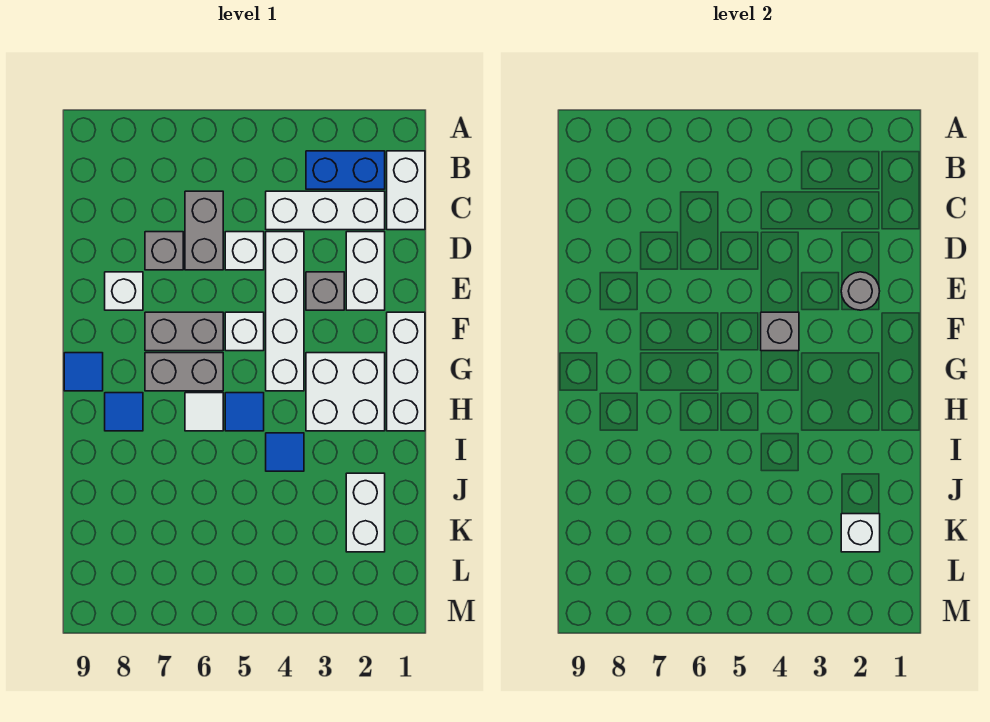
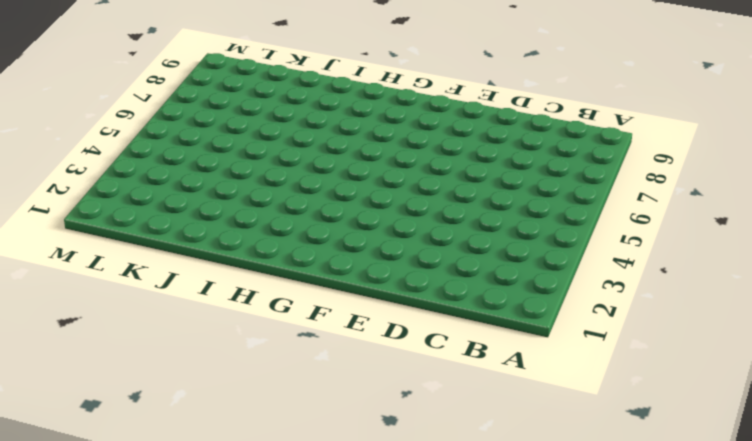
none -> white 1x2 brick [387,151,425,230]
none -> blue 1x2 brick [306,151,385,189]
none -> white 1x3 brick [266,191,385,230]

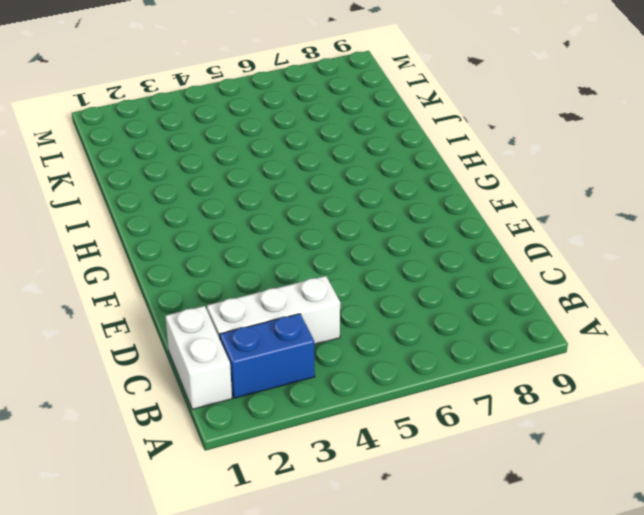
none -> grey 1x2 brick [185,191,223,270]
none -> white 1x2 brick [346,232,385,310]
none -> white 1x4 brick [266,232,304,391]

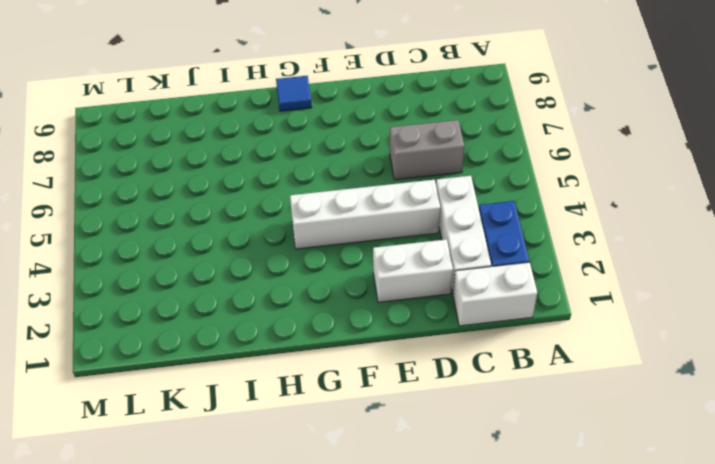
none -> white 1x1 brick [225,232,264,270]
none -> grey 1x1 brick [145,232,183,270]
none -> grey 1x1 brick [306,272,344,310]

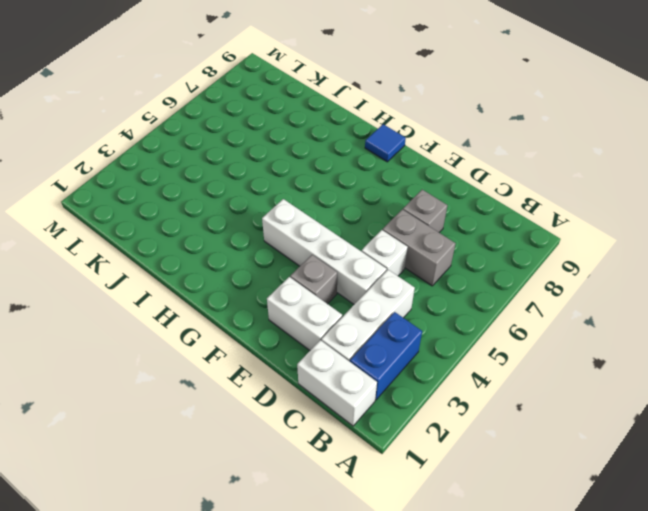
none -> white 1x1 brick [105,272,143,310]
none -> white 1x3 brick [387,312,425,431]
none -> white 1x1 brick [225,312,264,351]

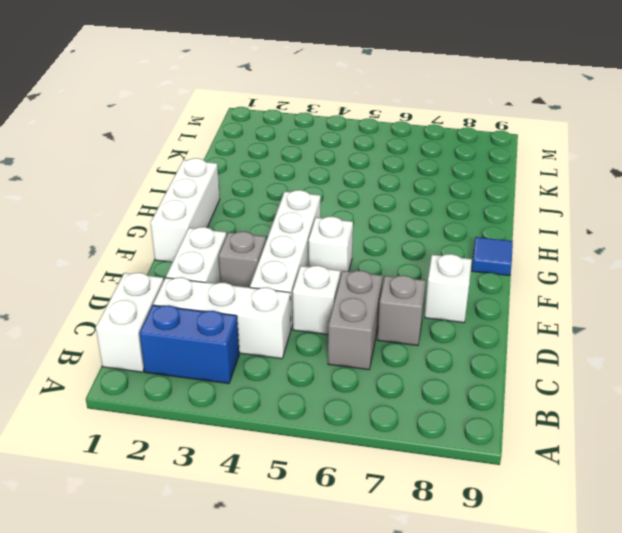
none -> grey 1x2 brick [145,312,223,351]
none -> white 2x2 brick [306,353,385,431]
none -> grey 1x2 brick [145,353,223,391]

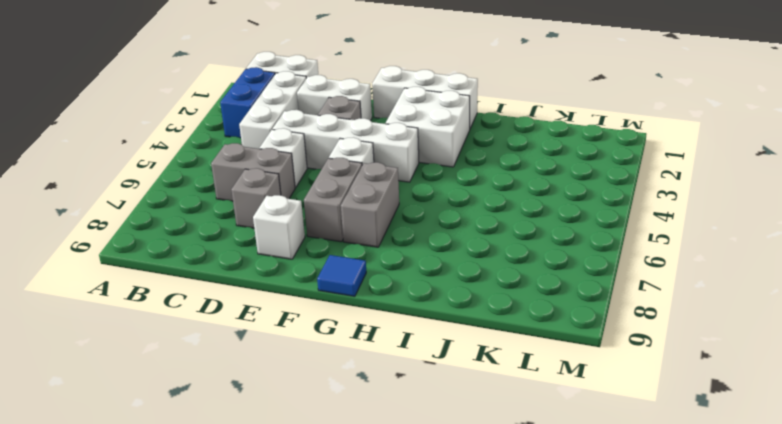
none -> blue 1x1 tile [225,393,264,431]
none -> white 1x1 tile [185,393,223,431]
none -> blue 1x1 tile [105,393,143,431]

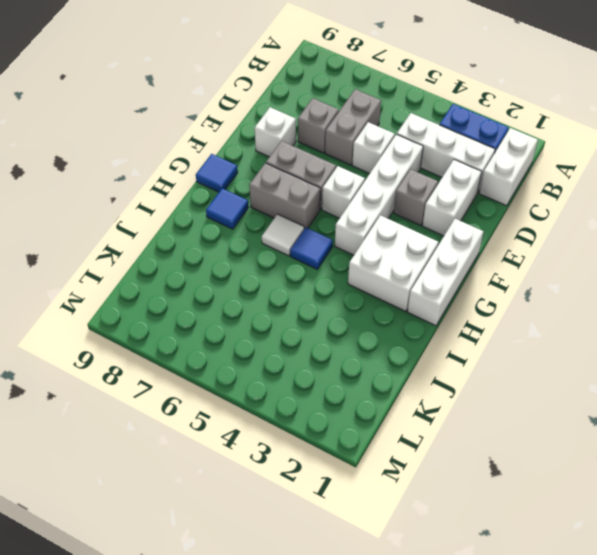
none -> blue 1x1 tile [266,433,304,471]
none -> white 1x2 brick [346,473,385,552]
none -> grey 1x1 round brick [841,272,880,310]

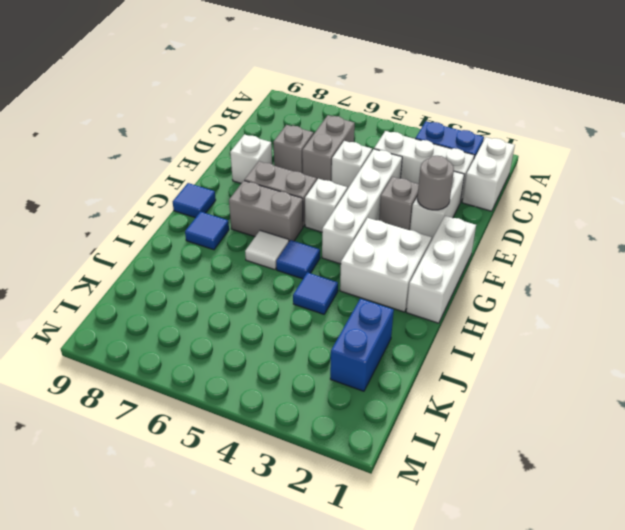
blue 1x2 brick [330,299,394,391] -> white 1x2 brick [346,473,385,552]
none -> grey 1x1 brick [761,312,799,351]
none -> white 1x1 brick [841,514,880,552]

